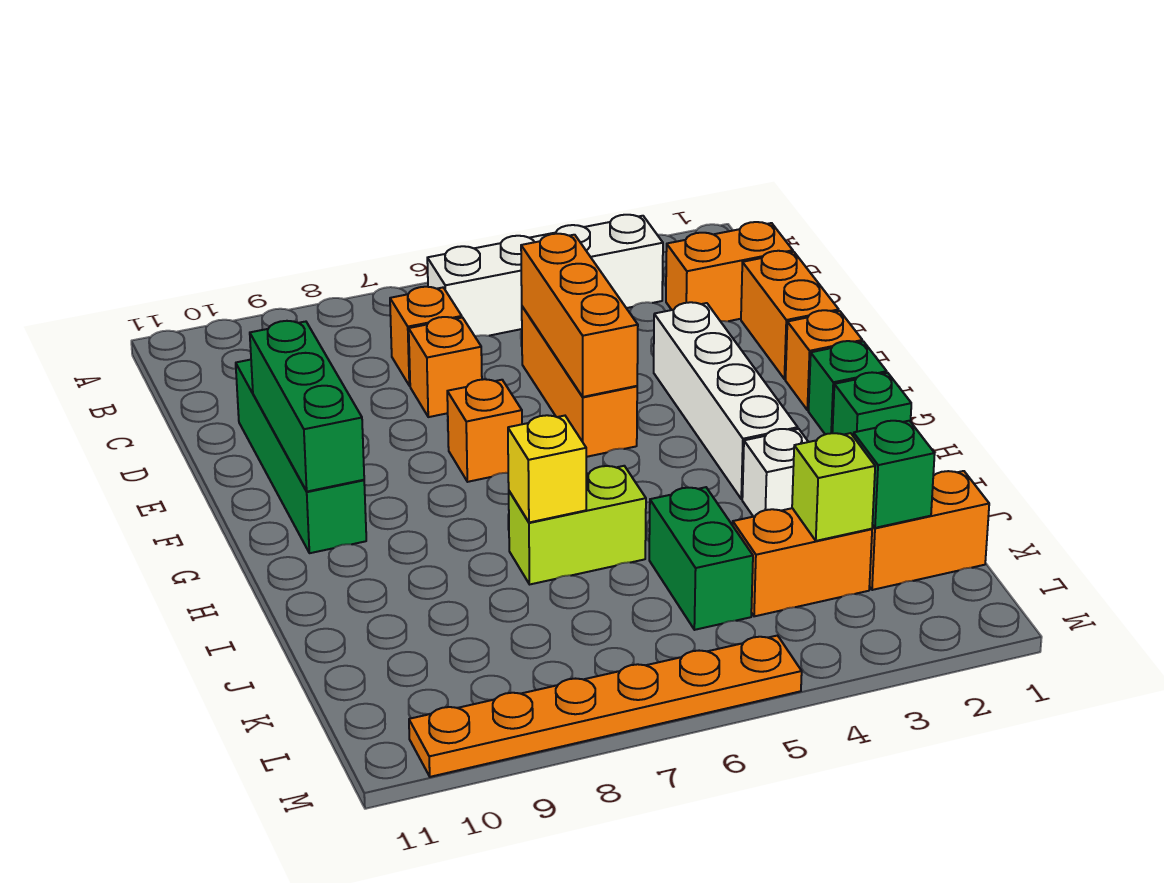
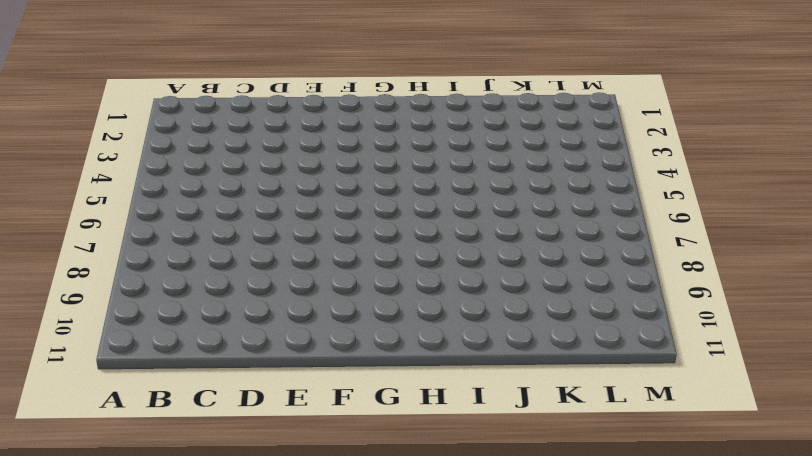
none -> white 1x4 brick [427,215,663,336]
none -> orange 1x2 brick [666,222,793,321]
none -> orange 1x1 brick [390,287,462,386]

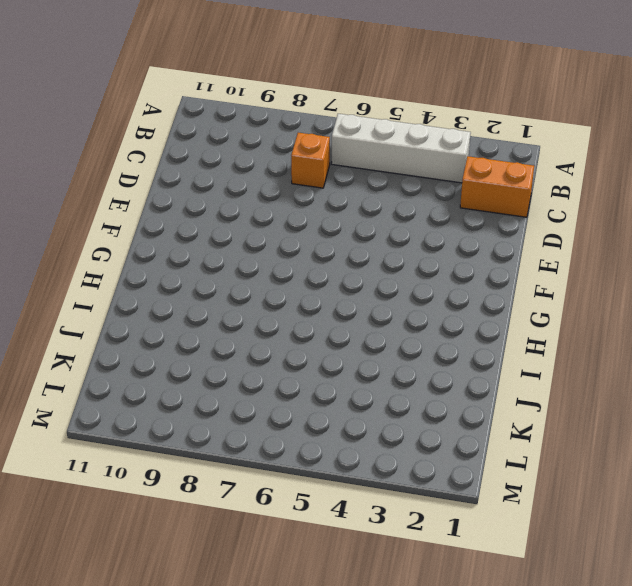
none -> orange 1x2 brick [741,251,839,379]
none -> orange 1x3 brick [522,307,637,457]
none -> orange 1x1 brick [409,317,482,417]

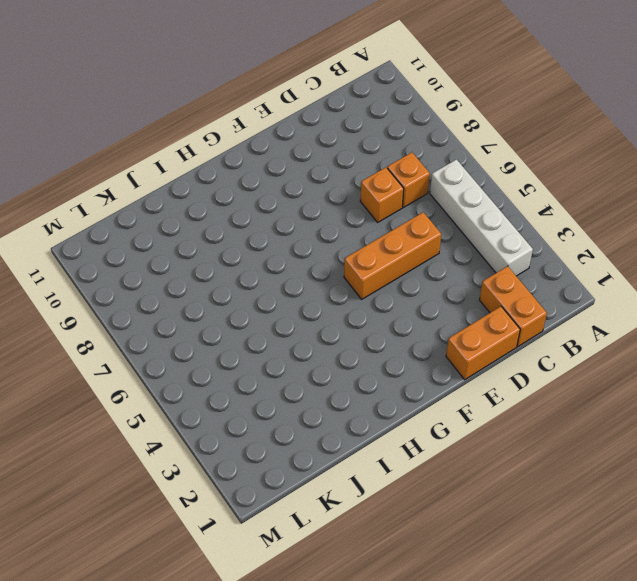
none -> green 1x4 brick [236,360,366,553]
none -> white 1x4 brick [654,302,798,499]
none -> orange 1x1 brick [786,310,862,410]

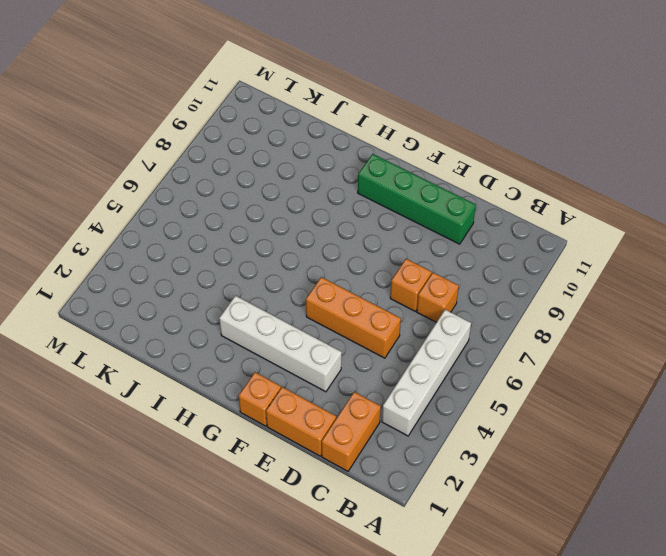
none -> orange 1x1 brick [447,379,522,482]
none -> green 1x1 brick [809,341,887,434]
none -> green 1x1 brick [832,372,911,435]

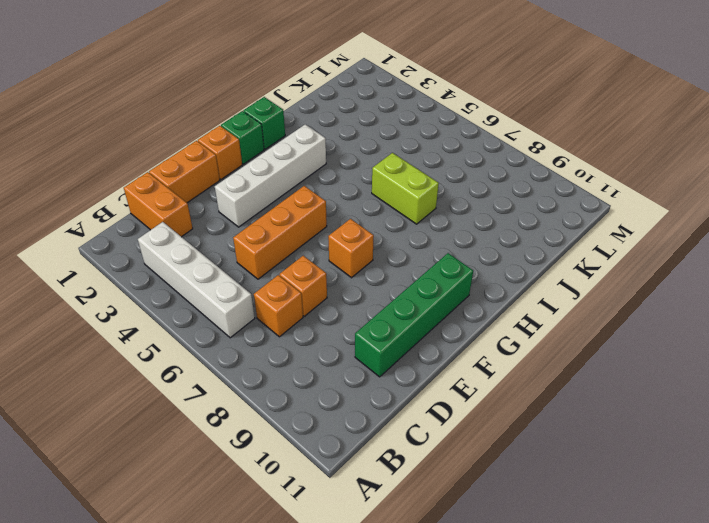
none -> white 1x1 brick [742,429,808,517]
none -> green 1x2 brick [649,487,753,630]
none -> orange 1x2 brick [869,471,989,590]

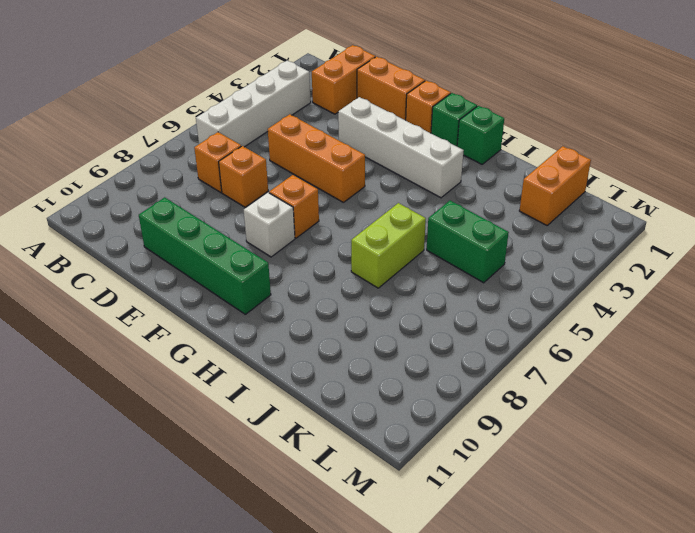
white 1x1 brick [244,193,295,257] -> white 1x1 brick moved to [742,429,808,517]
none -> orange 1x2 brick [733,508,872,616]
none -> orange 1x6 plate [409,636,802,777]
none -> orange 1x3 brick [521,234,638,397]

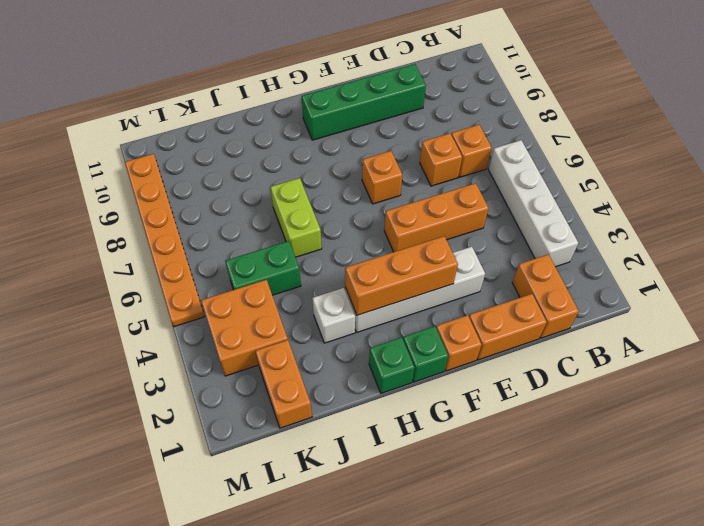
orange 1x3 brick [345,236,458,315] -> orange 1x3 brick moved to [521,234,638,397]
orange 2x2 brick [201,280,288,376] -> orange 1x2 brick [733,508,872,616]
none -> green 1x3 brick [250,321,364,492]
none -> yellow 1x1 brick [508,415,586,523]
none -> green 1x1 brick [853,421,935,528]

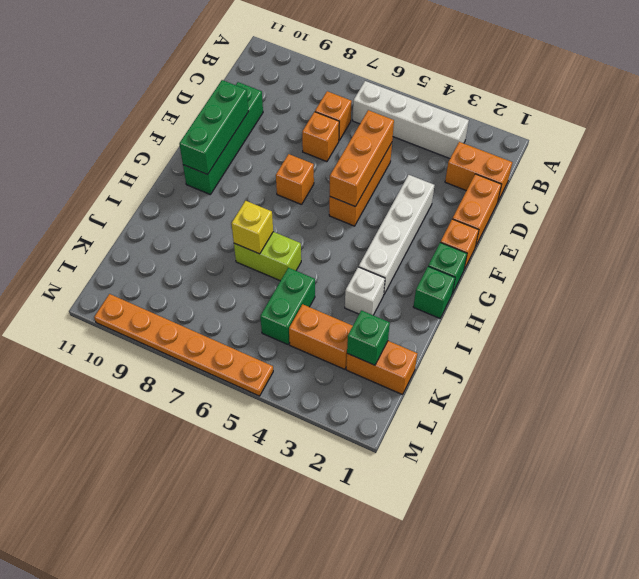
none -> lime 1x1 brick [792,433,875,541]

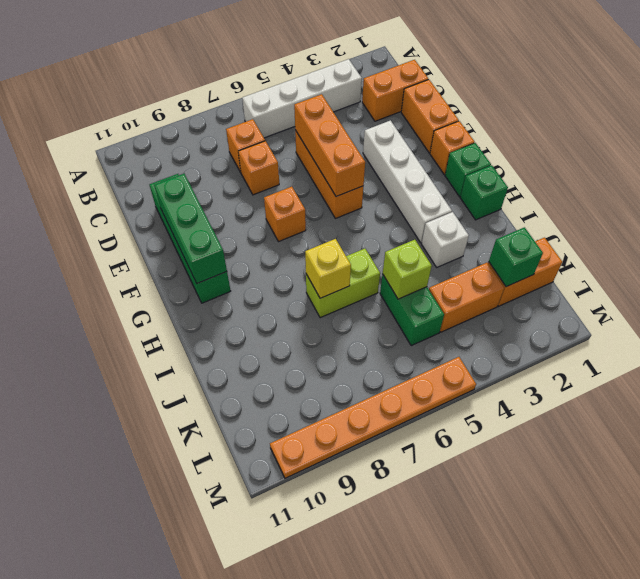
lime 1x1 brick [383,240,432,299] -> lime 1x1 brick moved to [792,433,875,541]

